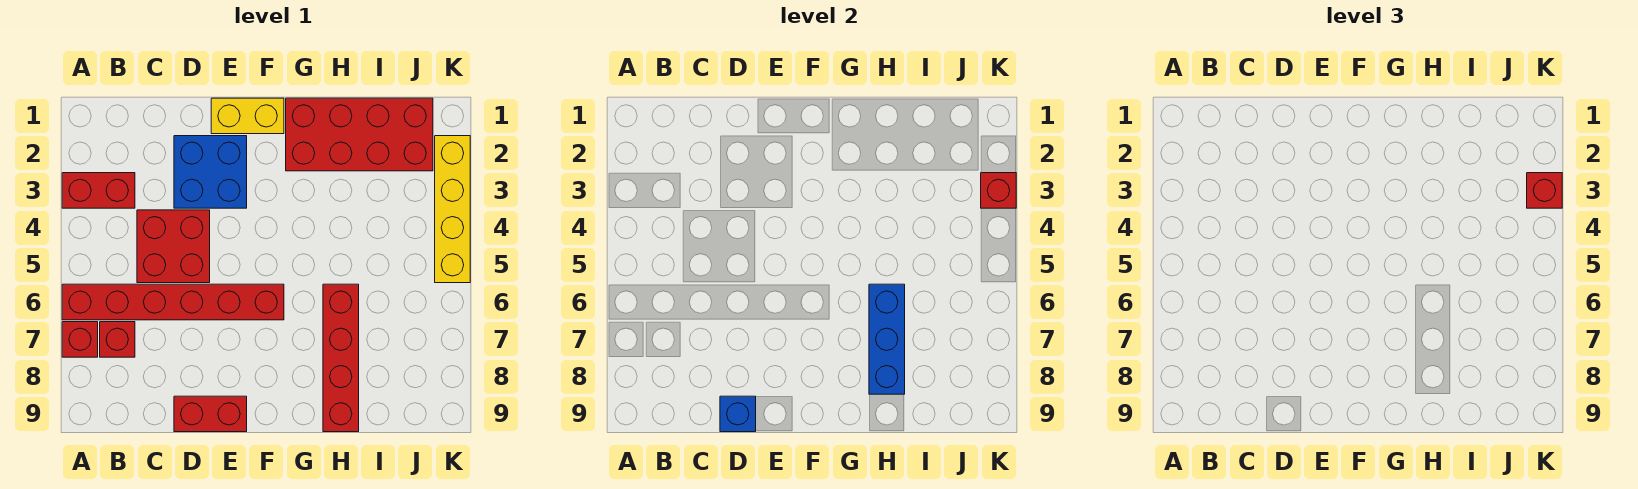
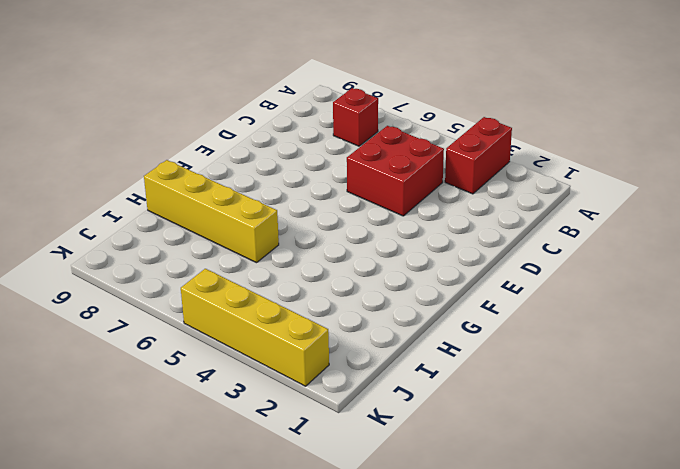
yellow 1x4 brick [144,160,279,263] -> red 1x4 brick [323,284,359,432]
none -> red 1x6 brick [62,284,284,320]
none -> red 1x1 brick [62,322,98,357]
none -> blue 2x2 brick [174,136,247,208]

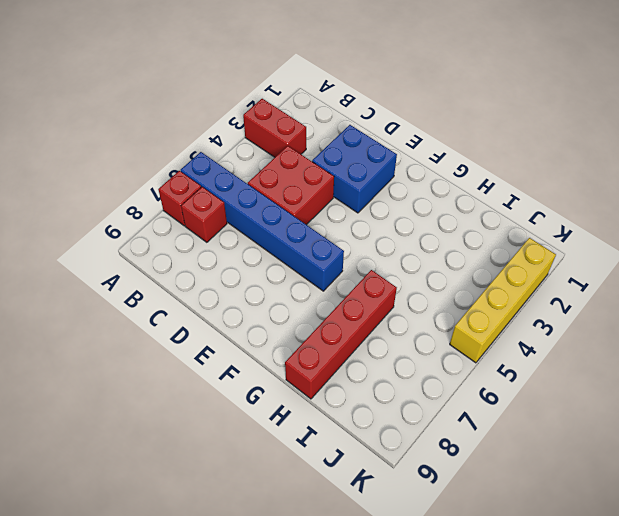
blue 1x6 brick [181,152,344,291] -> red 1x6 brick [62,284,284,320]
none -> red 1x2 brick [174,396,247,432]
none -> yellow 1x2 brick [211,98,284,134]
none -> red 2x4 brick [286,98,433,171]

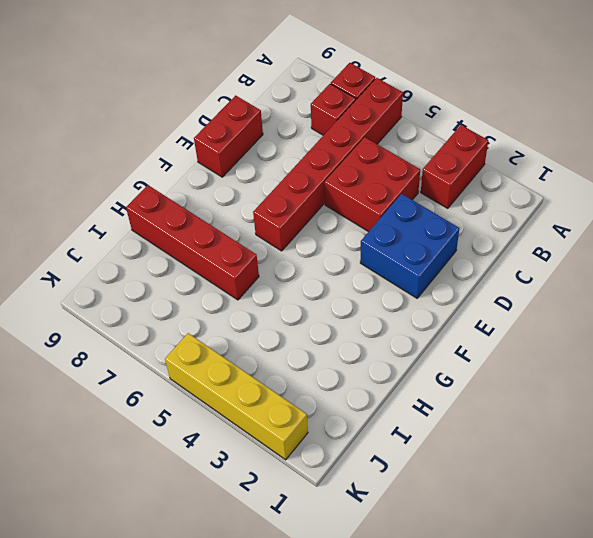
none -> yellow 1x2 brick [211,98,284,134]
none -> red 2x4 brick [286,98,433,171]
none -> blue 1x1 brick [720,396,756,432]

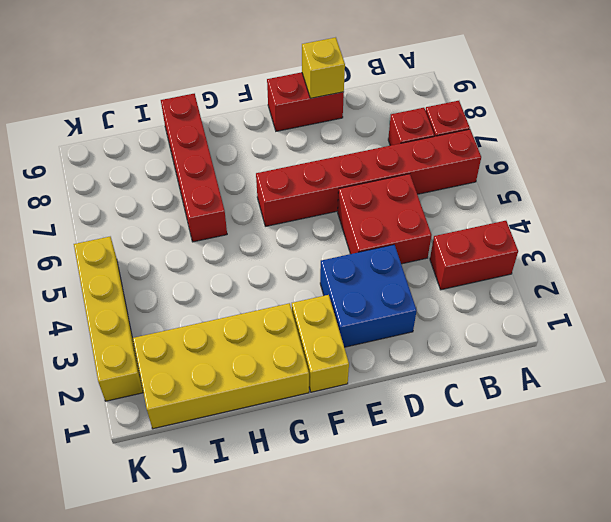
yellow 1x1 brick [302,37,345,98] -> blue 1x1 brick [720,396,756,432]
yellow 1x2 brick [292,295,349,392] -> yellow 1x2 brick turned to [211,98,284,134]
yellow 2x4 brick [133,303,309,429] -> red 2x4 brick [286,98,433,171]
none -> blue 1x3 brick [869,284,905,394]
none -> red 1x1 brick [981,173,1016,208]
none -> red 1x1 brick [1527,173,1562,208]

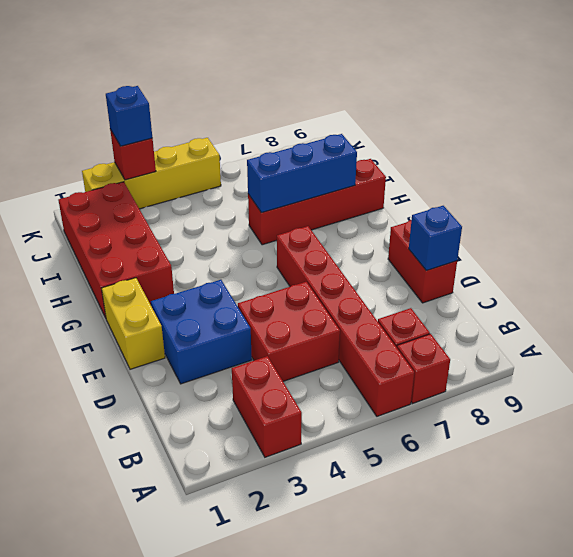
blue 1x1 brick [106,86,152,146] -> red 1x1 brick [1527,173,1562,208]

